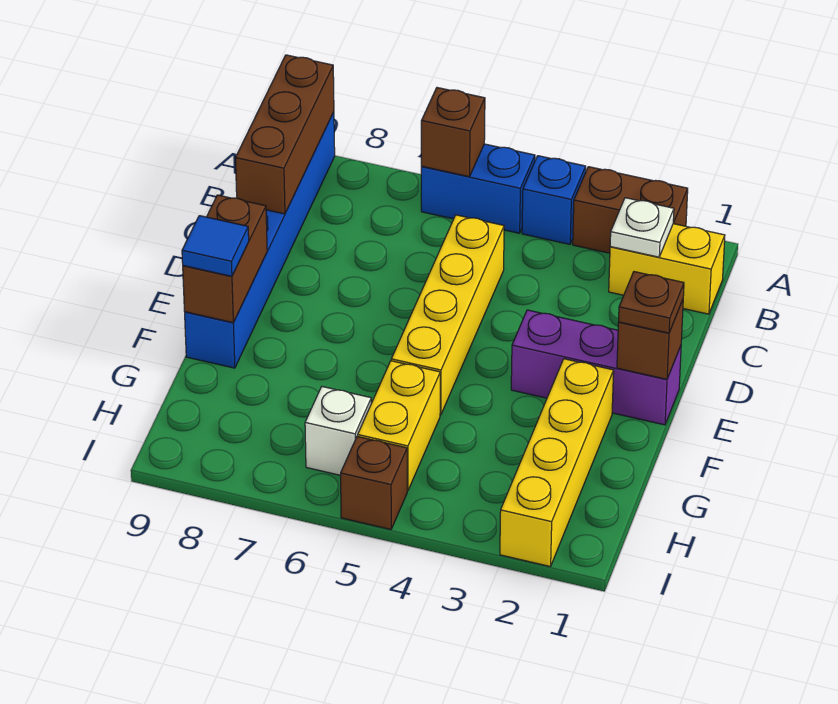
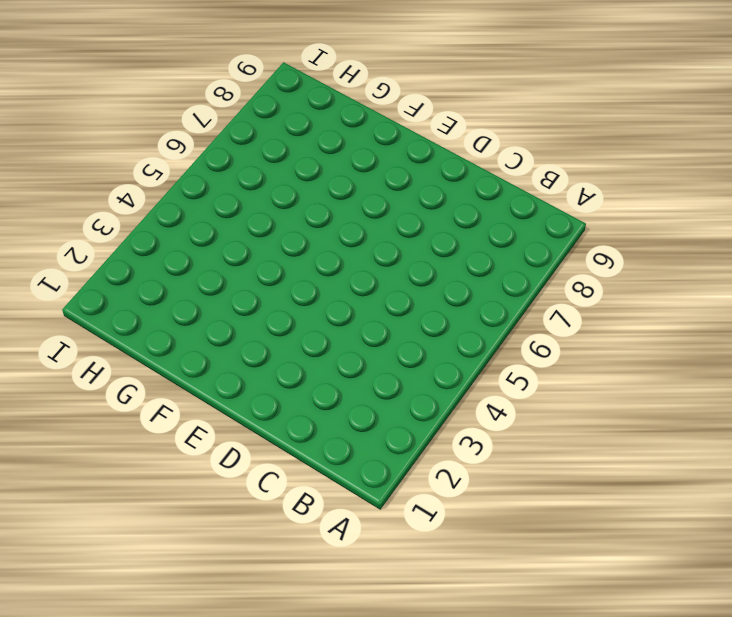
none -> brown 1x2 brick [573,167,688,253]
none -> blue 1x1 brick [522,156,586,244]
none -> blue 1x2 brick [421,144,535,233]

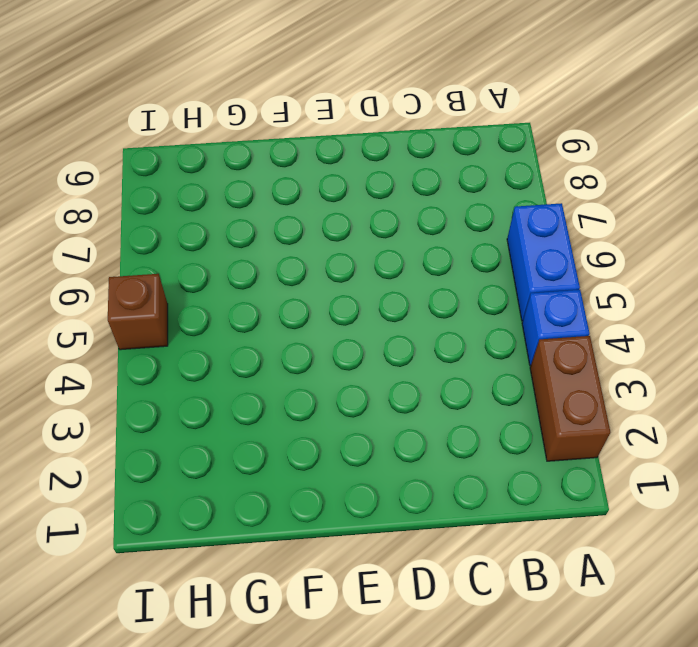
none -> blue 1x6 brick [185,112,335,368]
none -> yellow 1x2 brick [609,224,725,314]
none -> yellow 1x4 brick [391,215,504,415]

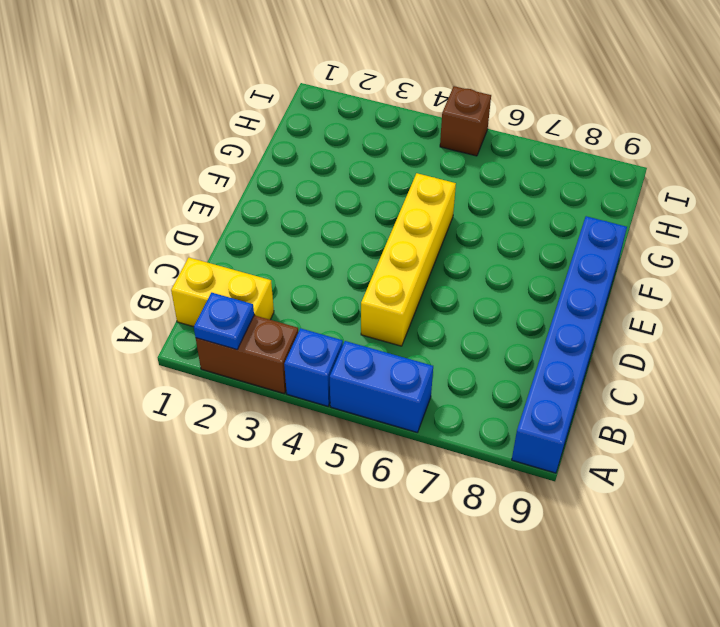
blue 1x1 plate [194,293,254,350] -> none
none -> purple 1x3 brick [511,310,681,425]
none -> yellow 1x4 brick [500,359,614,567]
none -> yellow 1x2 brick [358,361,440,491]

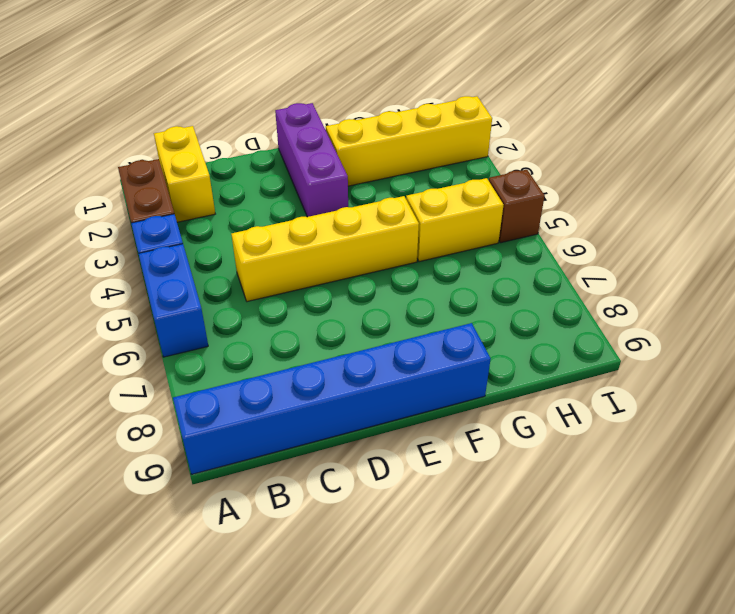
none -> white 1x1 brick [305,387,371,475]
none -> brown 1x1 brick [421,88,485,177]
none -> brown 1x3 brick [235,55,334,214]

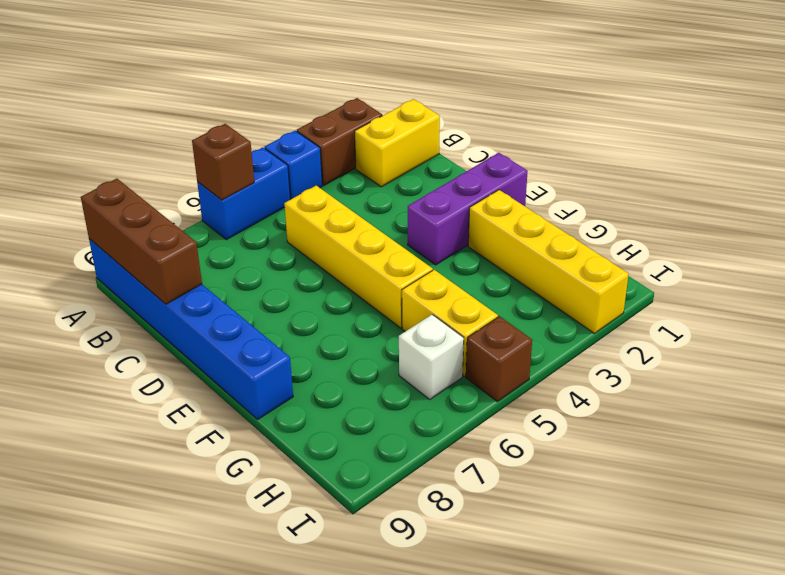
none -> white 1x1 plate [610,198,674,257]
none -> brown 1x1 brick [617,300,683,379]
none -> brown 1x2 brick [183,195,267,322]

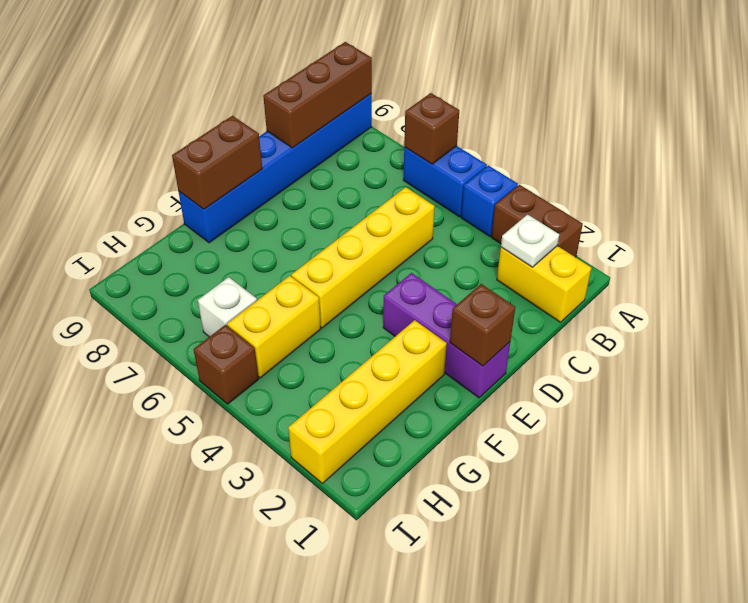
none -> brown 1x1 plate [619,272,684,333]
none -> blue 1x1 tile [182,216,249,276]

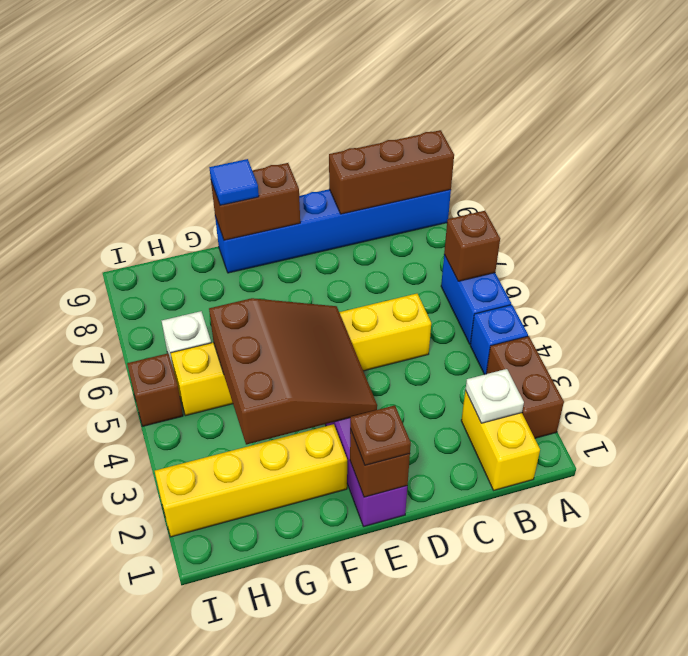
brown 3x3 slope [209,298,377,445] -> none

